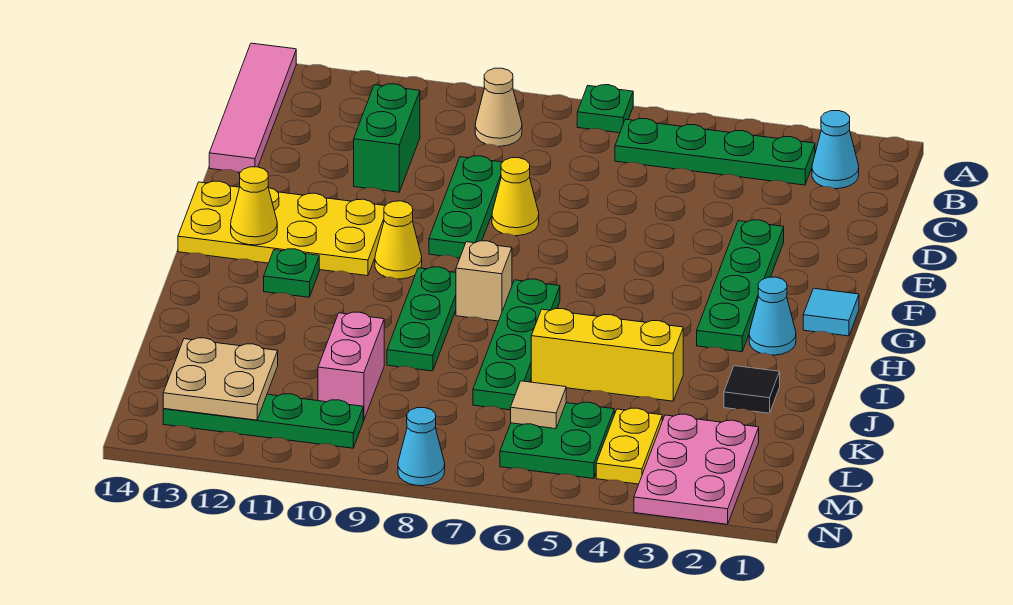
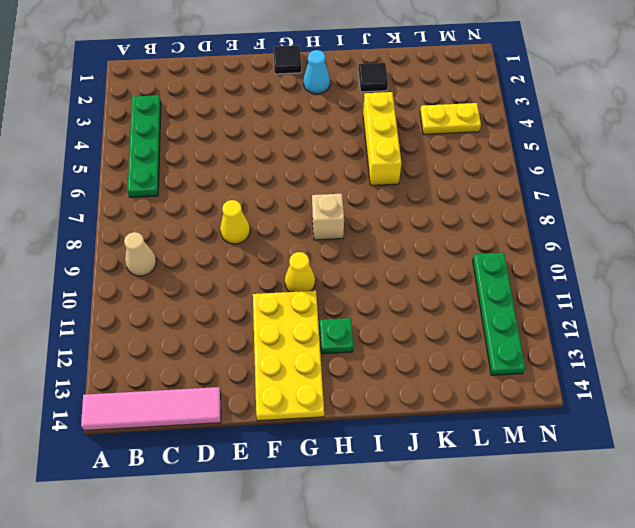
black 1x1 tile [273,45,301,74] -> cyan 1x1 tile [803,288,859,336]
none -> green 1x1 plate [577,85,633,133]
none -> cyan 1x1 cone [812,111,859,189]
none -> green 1x2 brick [354,84,420,192]

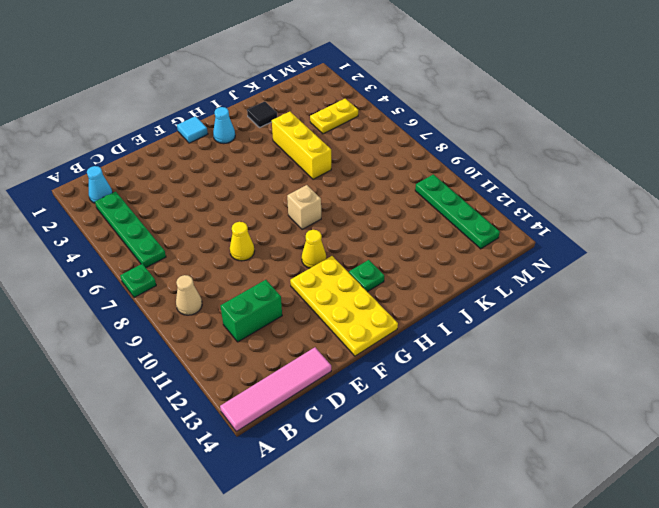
none -> green 1x3 plate [429,156,502,258]
none -> green 1x4 plate [697,220,784,352]
none -> green 1x4 plate [473,279,560,410]

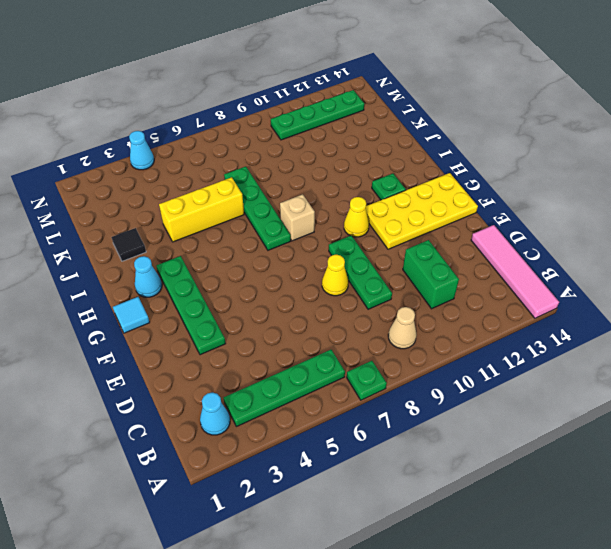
cyan 1x1 cone [129,131,154,170] -> cyan 1x1 cone moved to [398,408,445,486]
none -> green 1x3 plate [387,267,456,371]
none -> pink 1x2 brick [318,312,384,421]
none -> pink 2x3 plate [634,414,759,524]

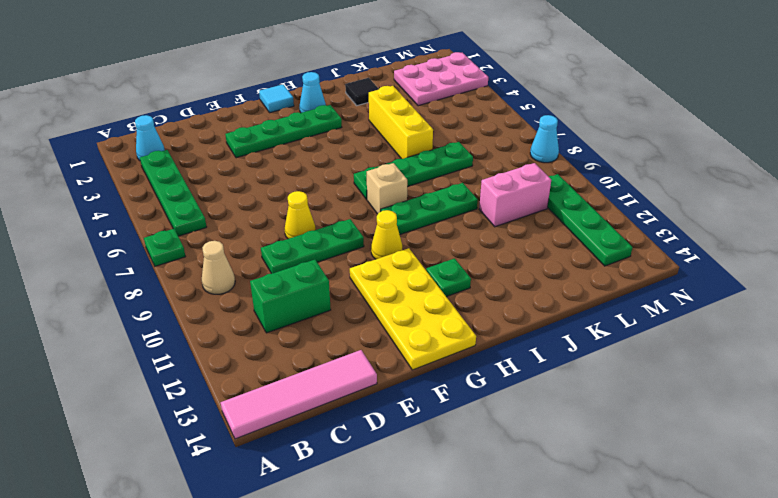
none -> yellow 1x2 plate [596,408,662,484]
none -> green 2x2 plate [500,402,614,479]
none -> yellow 1x1 cone [231,167,277,245]

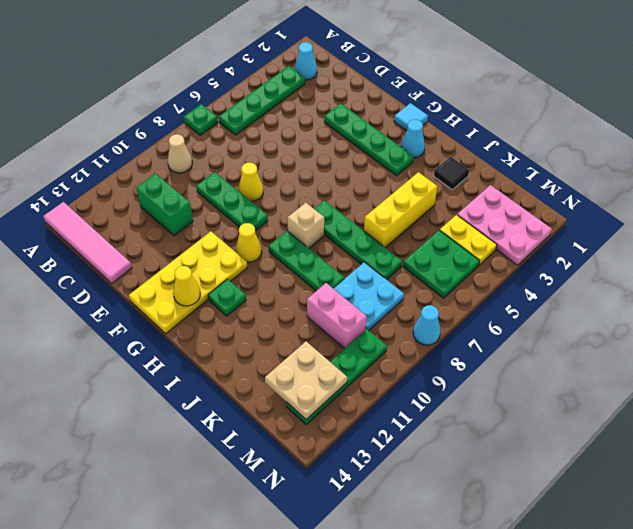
cyan 2x2 plate [333,262,404,330] -> none
none -> tan 1x1 tile [511,381,566,429]

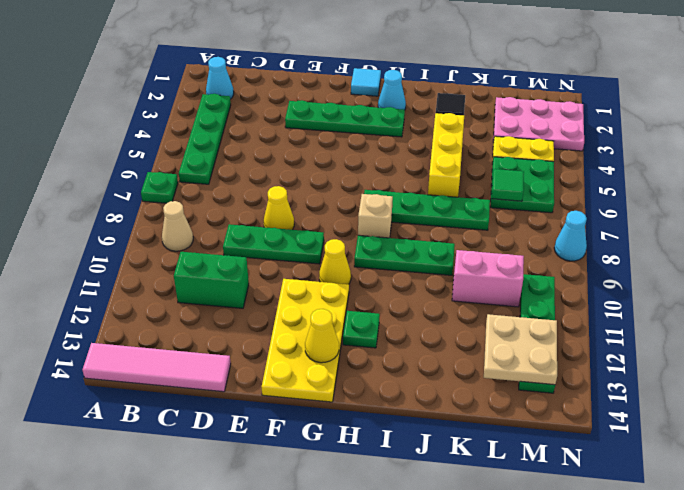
green 1x1 tile [492,169,524,201] -> tan 1x1 tile [511,381,566,429]

